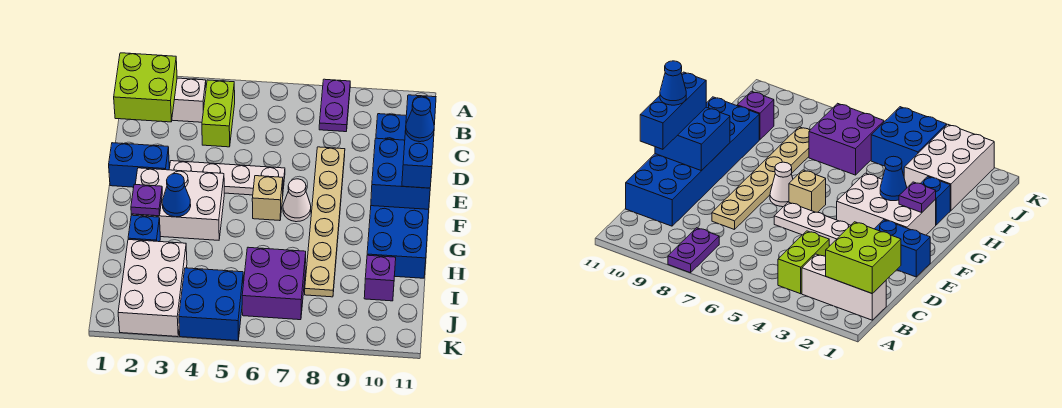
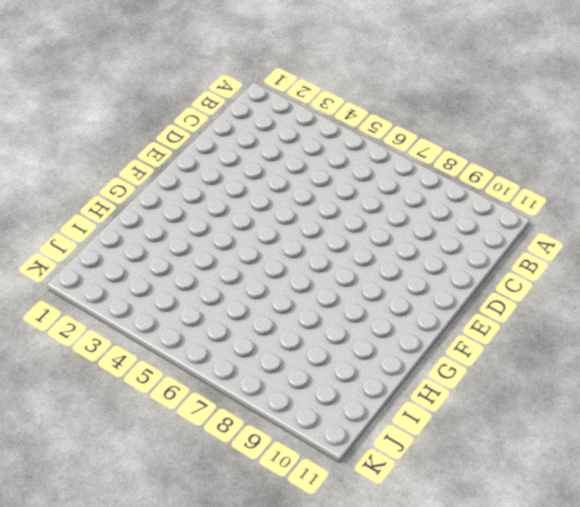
none -> purple 1x2 plate [319,79,350,132]
none -> white 1x3 brick [172,78,206,122]
none -> lime 1x2 brick [202,80,235,147]

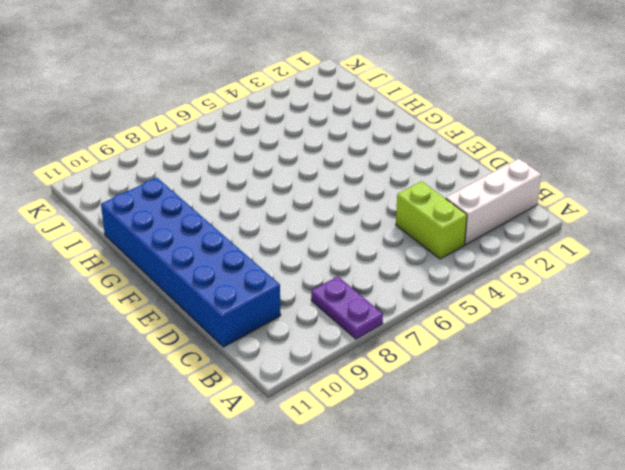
none -> tan 1x6 plate [305,147,345,297]
none -> blue 1x2 brick [109,143,169,187]
none -> white 1x4 plate [169,161,285,195]

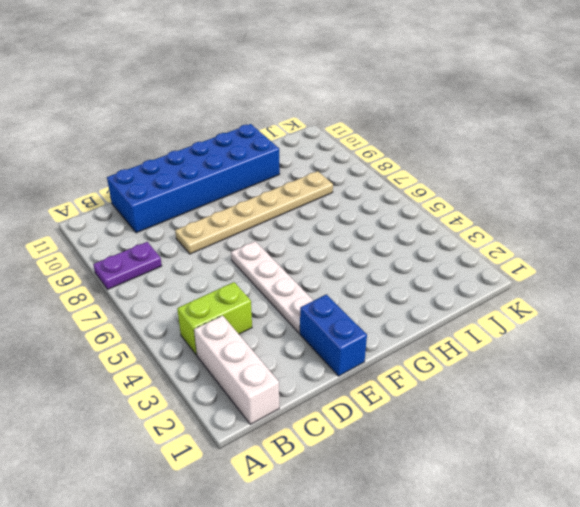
none -> white 2x3 brick [131,168,224,240]
none -> tan 1x1 brick [252,176,283,221]
none -> white 1x1 cone [283,179,311,222]

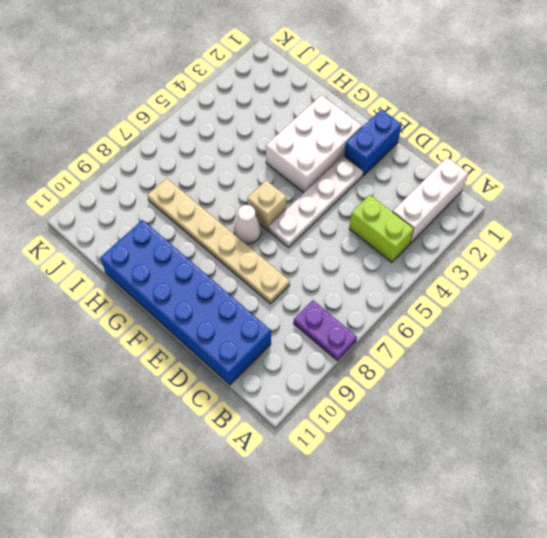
none -> blue 1x1 brick [128,215,160,242]
none -> white 2x3 brick [118,240,187,337]
none -> purple 2x2 brick [242,247,306,320]

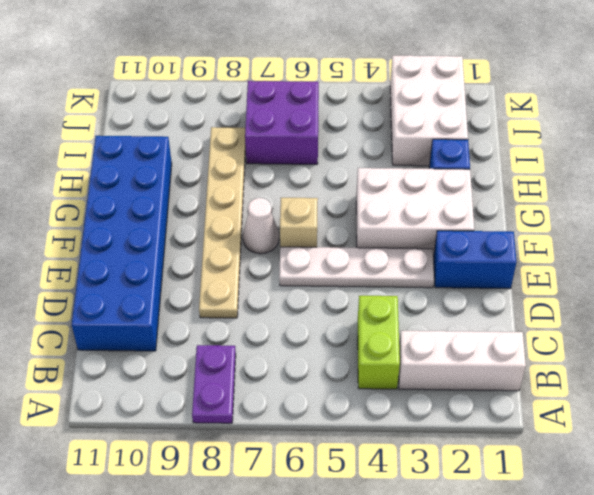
none -> purple 1x1 brick [364,255,396,301]
none -> blue 2x2 brick [179,268,243,341]
none -> lime 2x2 brick [114,53,177,122]

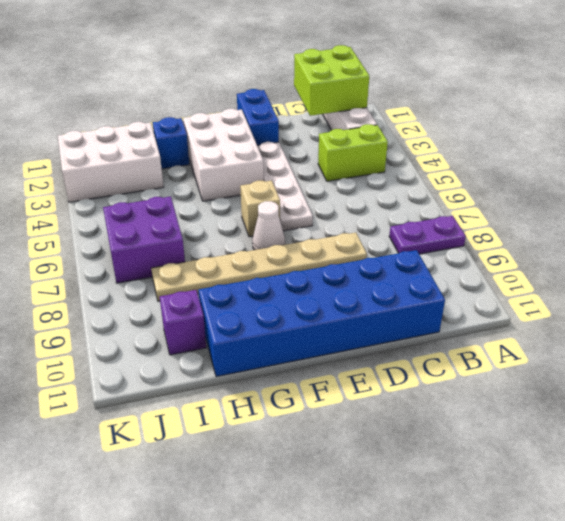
none -> blue 2x2 brick [179,268,243,341]
none -> blue 2x2 brick [371,138,430,209]
none -> purple 1x1 plate [131,184,162,216]

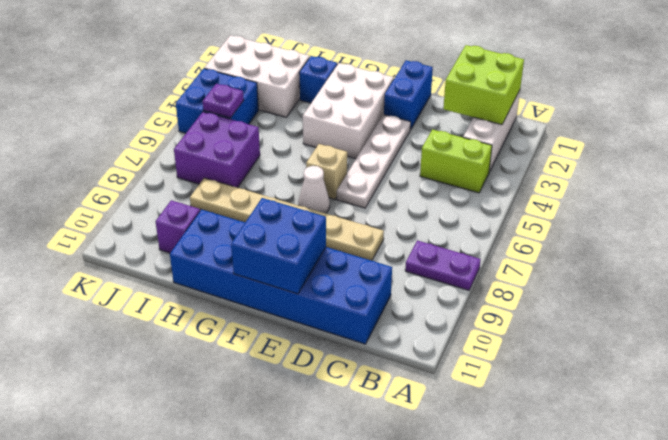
purple 1x1 plate [203,84,244,118] -> purple 1x1 plate moved to [131,184,162,216]
none -> blue 1x1 cone [162,173,191,217]
none -> blue 1x3 brick [402,95,436,188]
none -> blue 1x1 cone [406,97,434,142]

